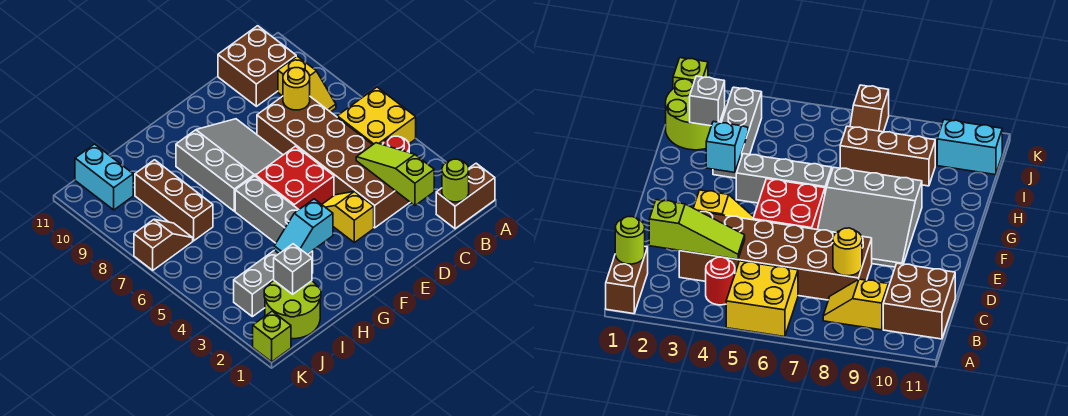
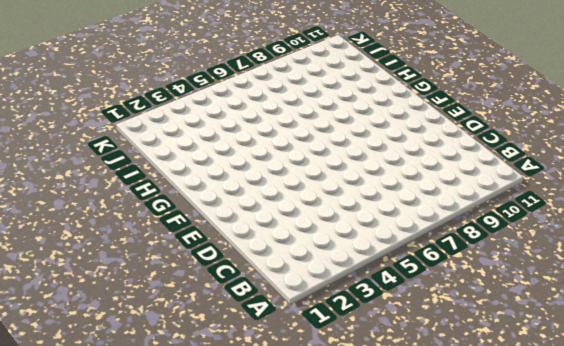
none -> brown 1x2 brick [436,163,495,229]
none -> yellow 2x2 brick [337,87,416,145]
none -> red 1x1 round brick [383,136,409,152]

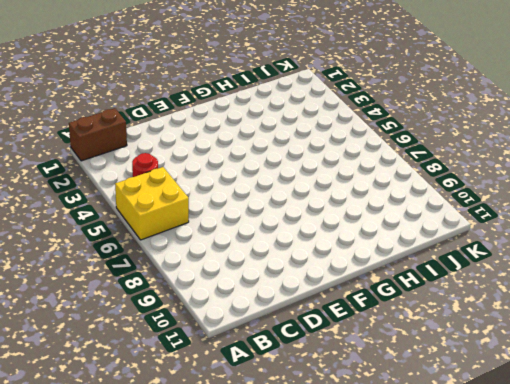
none -> yellow 1x2 slope [278,56,336,112]
none -> brown 2x2 brick [218,26,296,106]
none -> brown 2x6 brick [257,96,410,228]

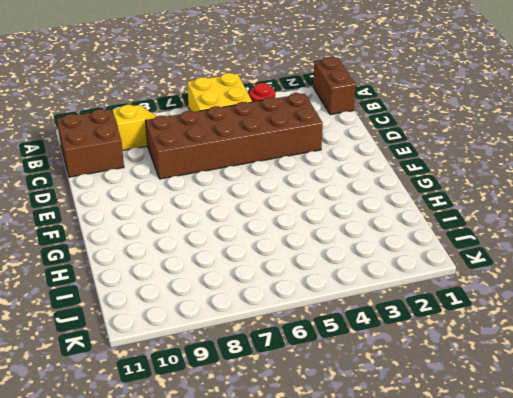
none -> yellow 1x2 slope [322,192,374,243]
none -> red 2x2 brick [256,146,334,209]
none -> grey 3x3 slope [176,119,283,211]

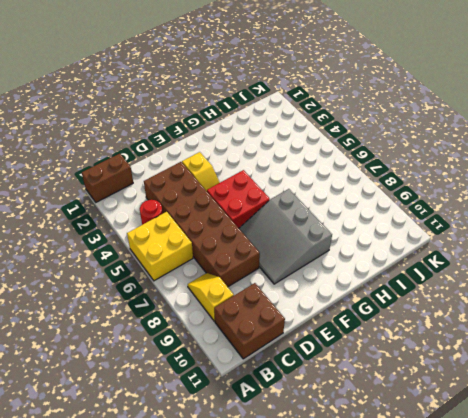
none -> grey 1x3 brick [235,176,299,243]
none -> grey 1x3 brick [234,250,313,317]
none -> lime 2x2 round brick [264,281,321,339]

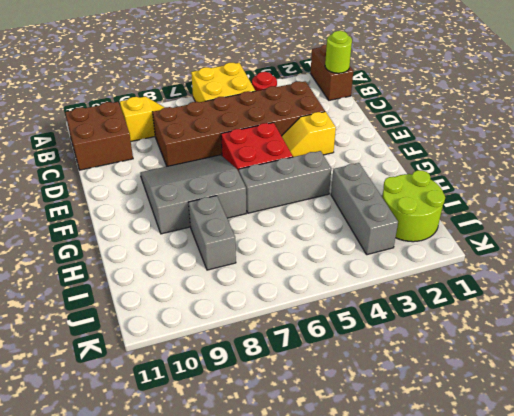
grey 1x2 brick [189,196,236,270] -> brown 1x3 brick [135,160,213,241]
none -> brown 1x2 slope [134,220,193,270]
none -> cyan 1x2 brick [75,144,133,210]
none -> lime 1x1 brick [253,311,291,362]

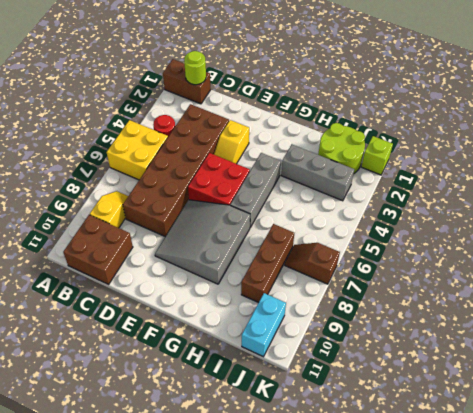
none -> lime 1x3 slope [356,143,434,205]
none -> yellow 1x1 round brick [283,68,310,110]
none -> cyan 1x2 slope [274,199,333,254]

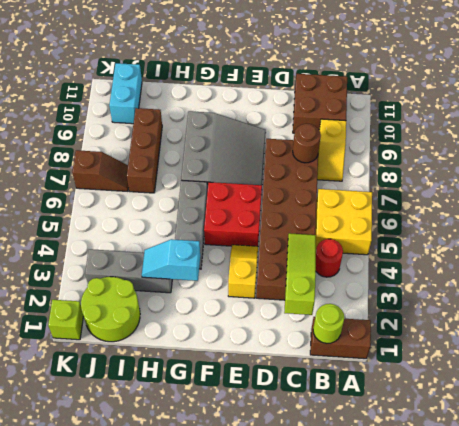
brown 1x1 round brick [293,124,321,163] -> yellow 1x1 round brick [283,68,310,110]
none -> grey 1x1 brick [274,244,312,294]

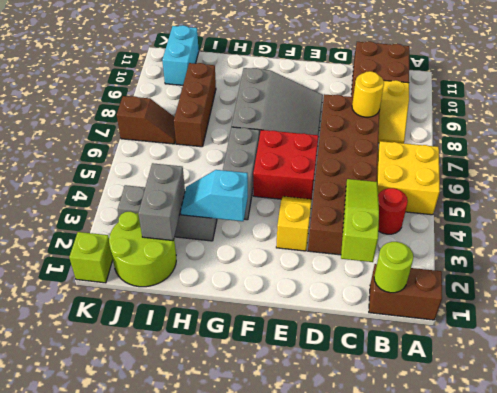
grey 1x2 brick [138,163,185,241] -> grey 1x1 brick [274,244,312,294]

